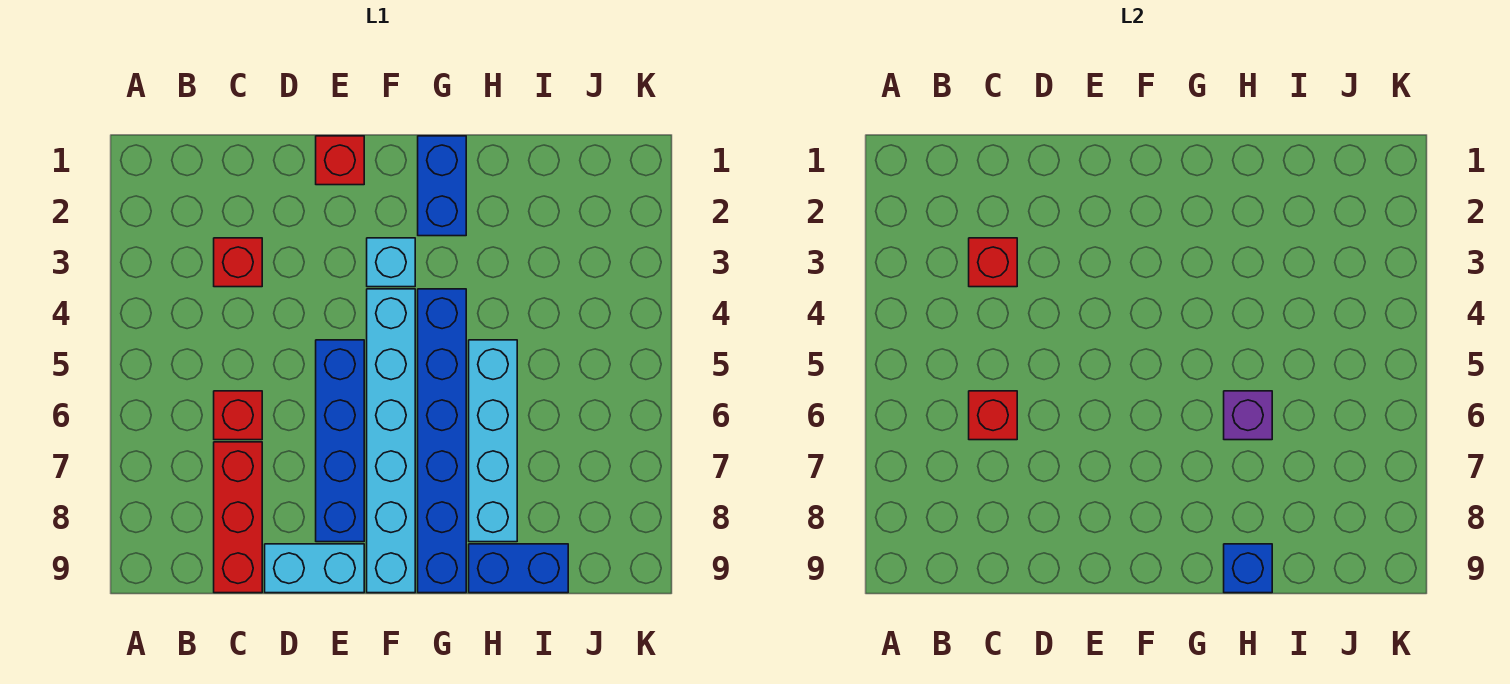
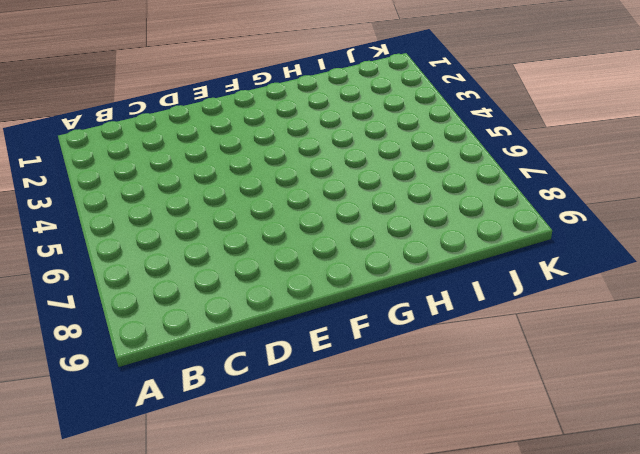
none -> red 1x1 brick [214,238,262,287]
none -> red 1x1 brick [214,391,262,440]
none -> red 1x3 brick [214,442,262,593]

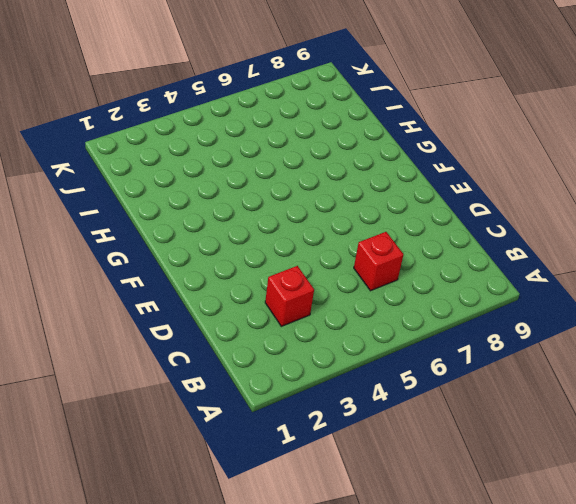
none -> red 1x3 brick [214,442,262,593]
none -> cyan 1x2 brick [265,544,364,593]
none -> red 1x1 brick [316,136,364,185]

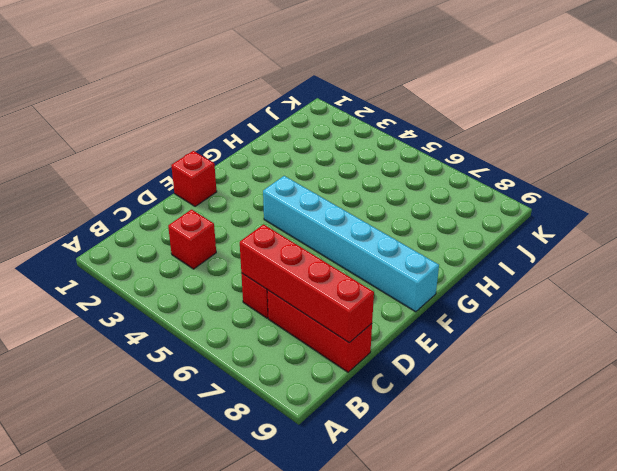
red 1x4 brick [240,224,374,343] -> red 1x1 brick [969,391,1017,440]
none -> cyan 1x2 brick [265,544,364,593]
none -> blue 1x4 brick [316,340,364,542]
none -> cyan 1x1 brick [367,238,415,287]

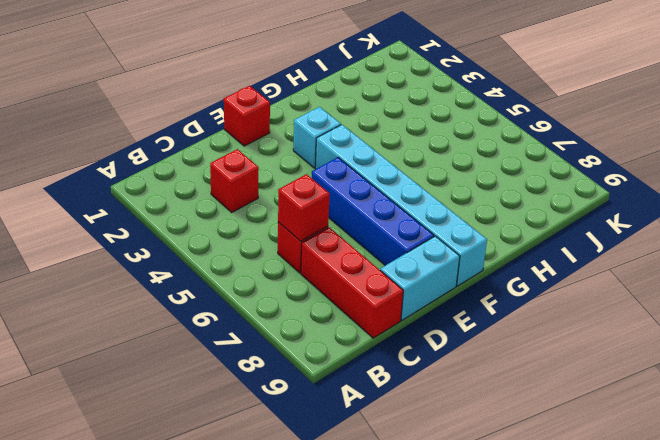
none -> blue 1x2 brick [418,136,466,236]
none -> blue 1x6 brick [418,289,466,593]
none -> cyan 1x4 brick [469,340,517,542]

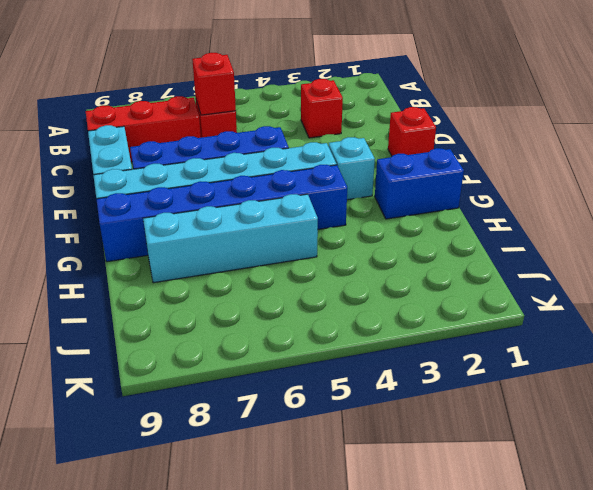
none -> blue 1x2 brick [469,544,568,593]
none -> red 1x1 brick [969,238,1017,287]
none -> purple 1x1 brick [1224,391,1272,440]

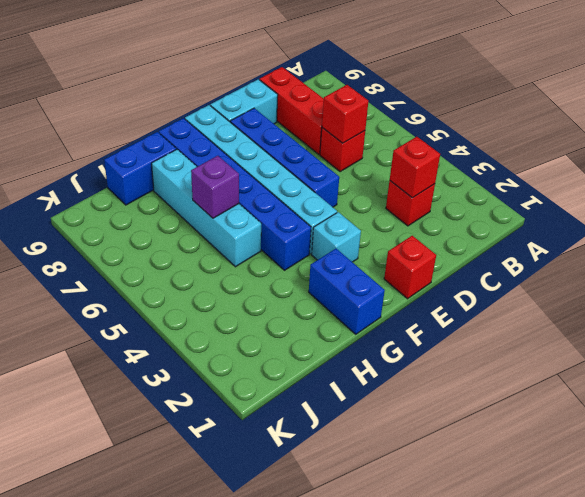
none -> blue 1x1 brick [1224,544,1272,593]

